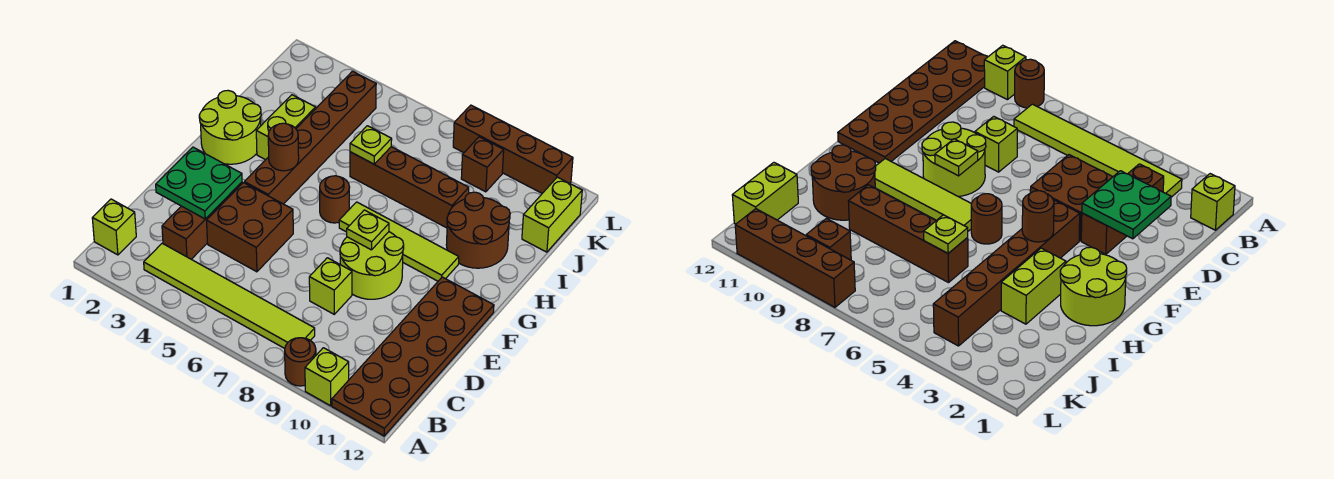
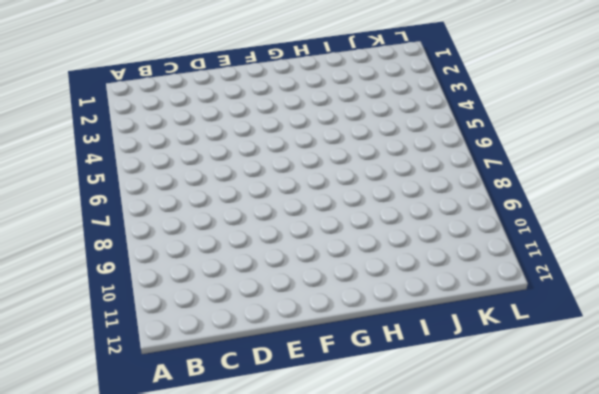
none -> brown 1x1 round brick [285,338,316,386]
none -> lime 1x1 brick [305,348,349,406]
none -> brown 2x6 plate [332,277,494,436]

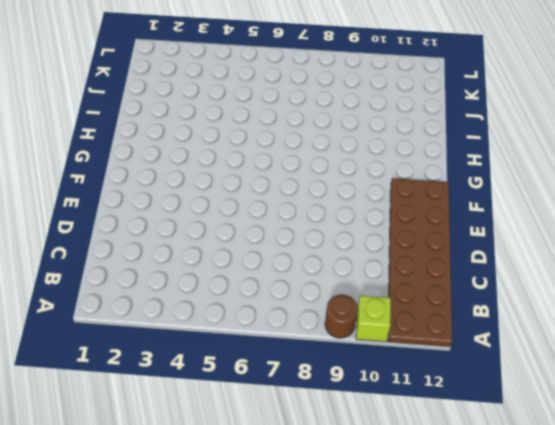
none -> lime 1x1 brick [92,199,136,255]
none -> lime 1x6 tile [144,243,315,348]
none -> brown 1x3 brick [162,182,242,259]

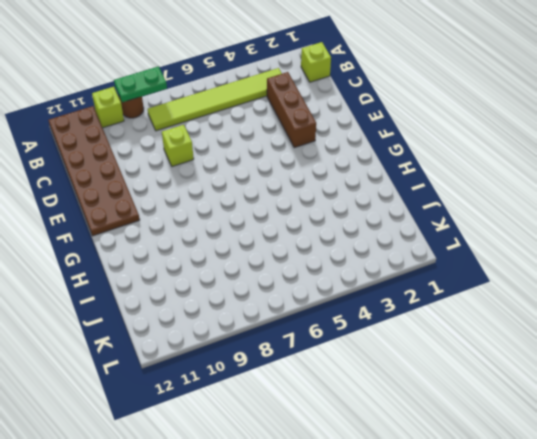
green 1x2 plate [114,66,167,102] -> none
none -> brown 2x2 brick [207,183,293,272]
none -> lime 2x2 round brick [340,232,404,299]
none -> brown 1x6 brick [244,71,376,204]

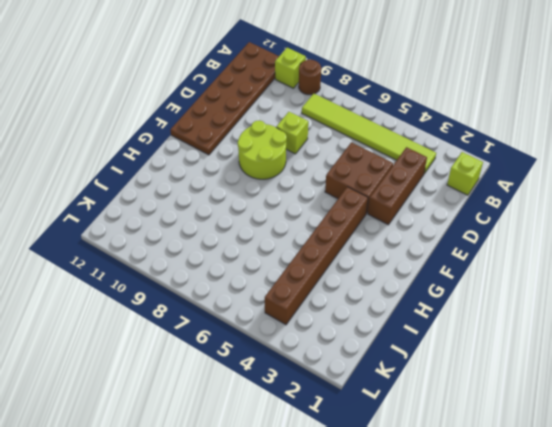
none -> lime 2x2 round brick [199,91,261,164]
none -> brown 1x1 round brick [320,176,350,223]
none -> lime 1x4 tile [339,202,459,281]

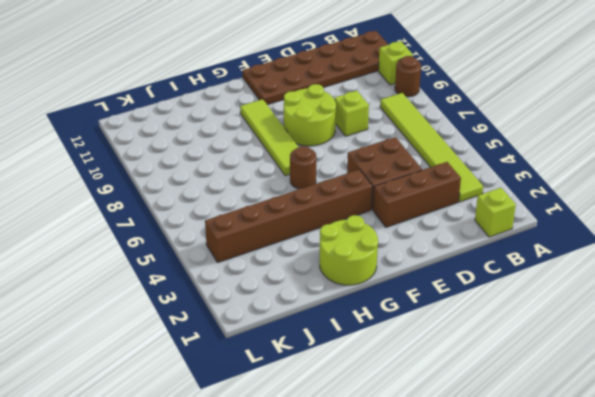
none -> lime 1x2 brick [256,95,316,160]
none -> brown 2x2 round brick [446,192,510,268]
none -> brown 1x4 brick [350,147,469,228]

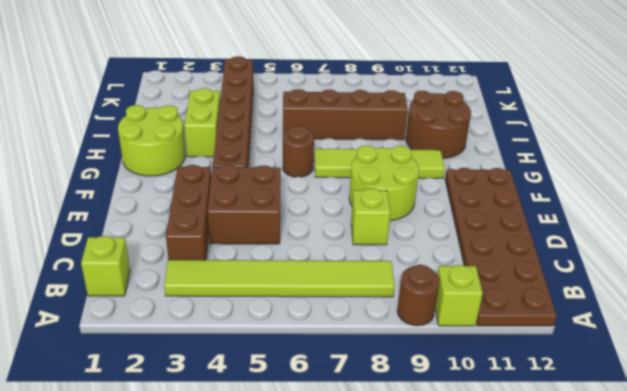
none -> lime 1x2 brick [522,177,582,252]
none -> brown 1x1 brick [461,137,504,192]
none -> brown 1x4 brick [453,105,573,193]

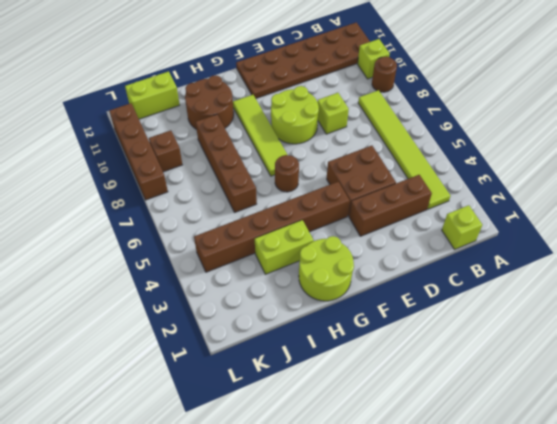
none -> green 2x2 plate [156,147,242,219]
none -> lime 1x1 plate [347,210,389,250]
none -> brown 1x1 round brick [268,123,299,171]

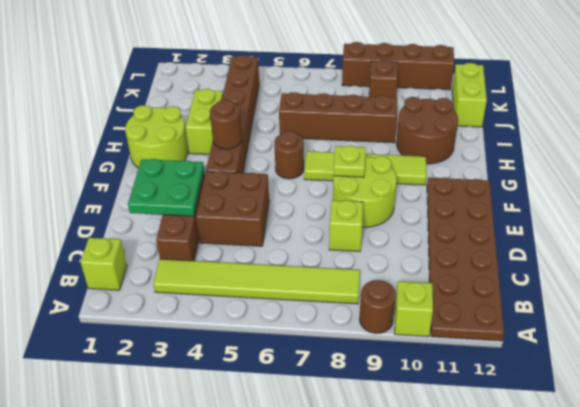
none -> lime 1x1 plate [350,126,392,164]

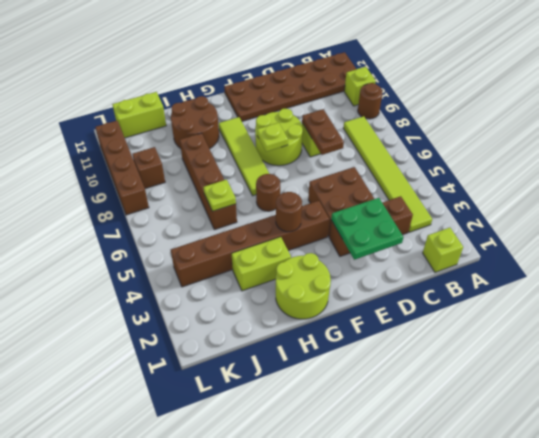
brown 1x2 plate [302,109,344,155] -> none

